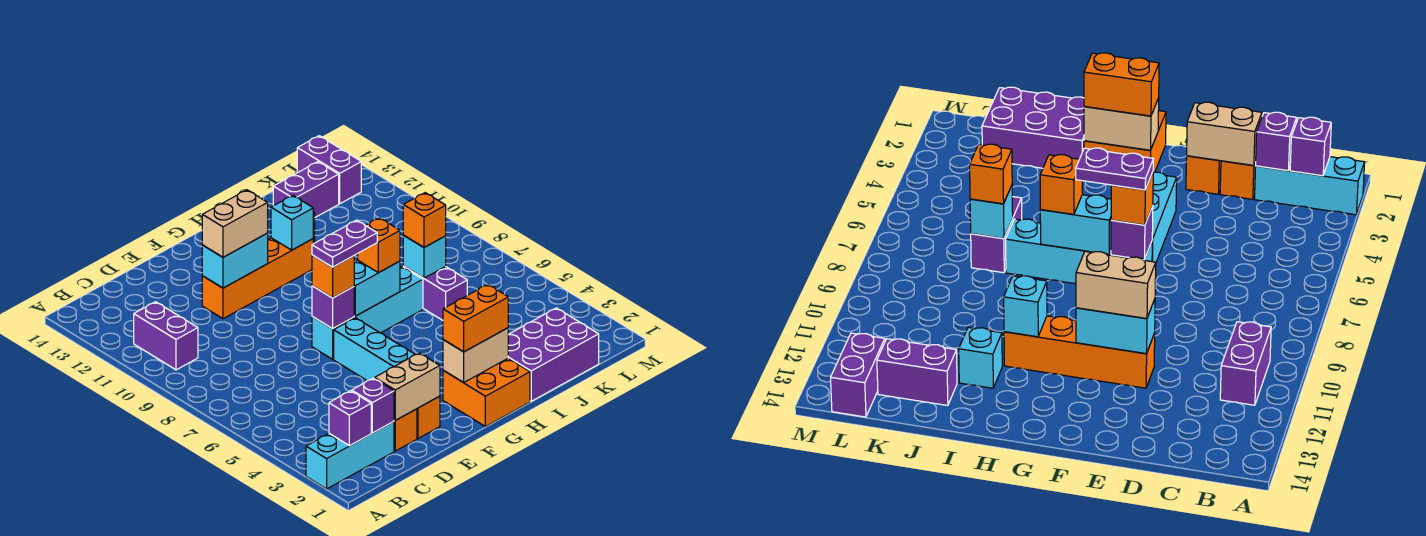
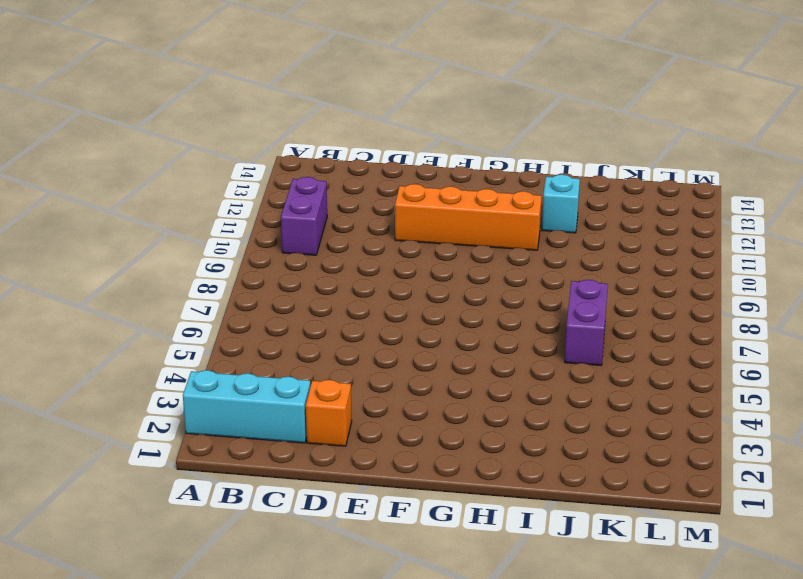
none -> orange 1x1 brick [417,396,440,438]
none -> cyan 1x3 brick [334,318,415,381]
none -> cyan 1x4 brick [312,267,423,359]

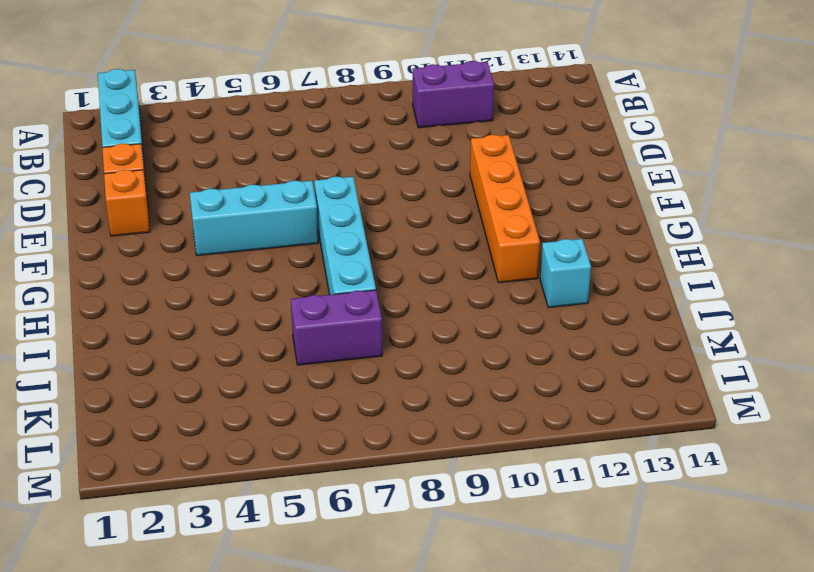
none -> orange 2x2 brick [443,358,530,427]
none -> purple 2x3 brick [508,308,599,401]
none -> purple 1x2 brick [273,162,339,217]

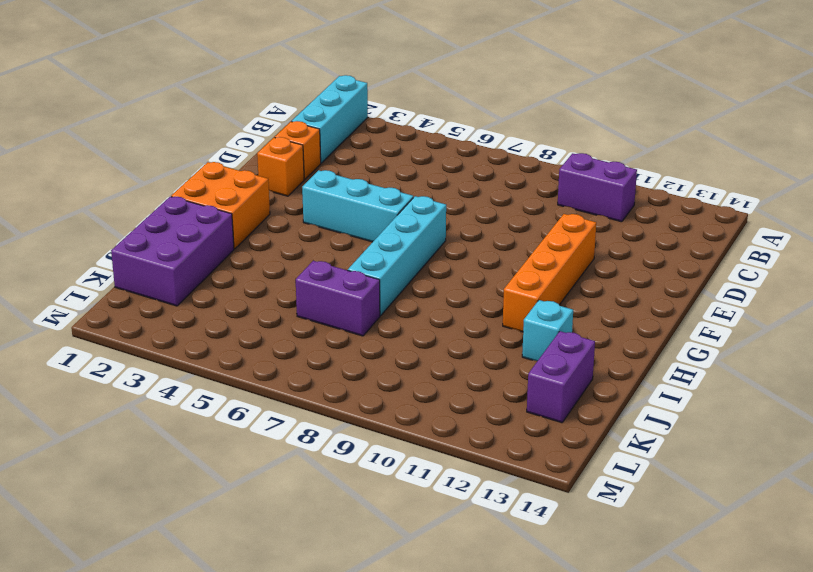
none -> purple 1x2 brick [297,136,361,204]
none -> purple 1x1 brick [329,391,371,446]
none -> purple 1x1 brick [352,378,394,433]

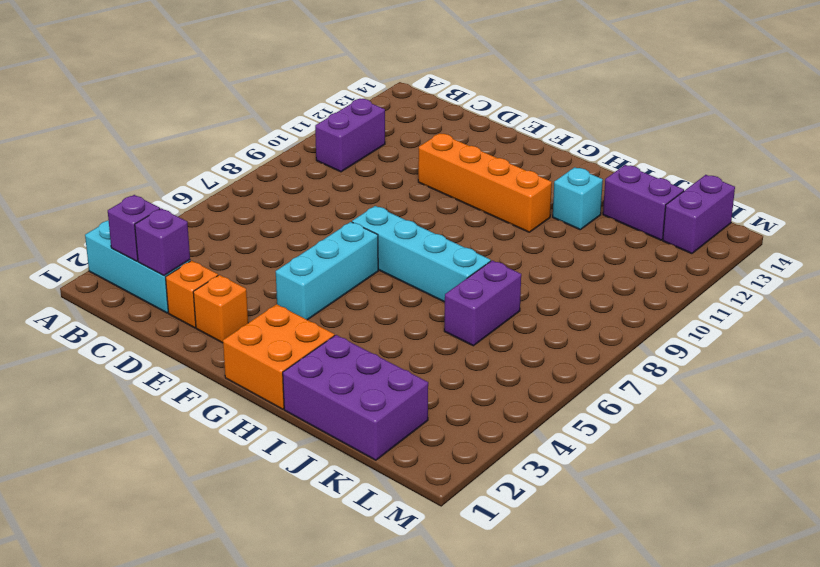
none -> tan 1x2 brick [375,353,440,420]
none -> cyan 1x2 brick [202,233,268,288]
none -> purple 1x1 brick [312,286,354,329]

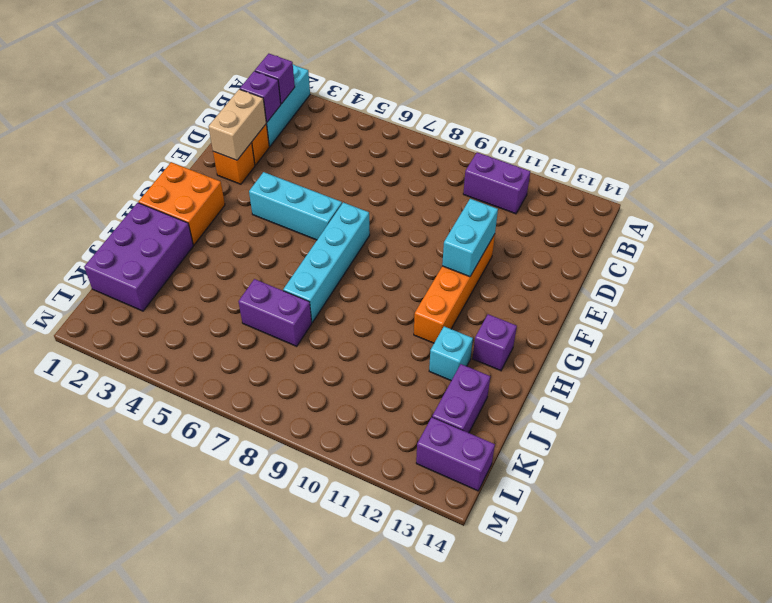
purple 1x1 brick [473,314,517,371] -> purple 1x1 brick moved to [312,286,354,329]
none -> tan 1x2 brick [443,328,508,383]
none -> cyan 1x2 brick [354,261,400,316]
none -> cyan 1x1 brick [271,195,313,250]

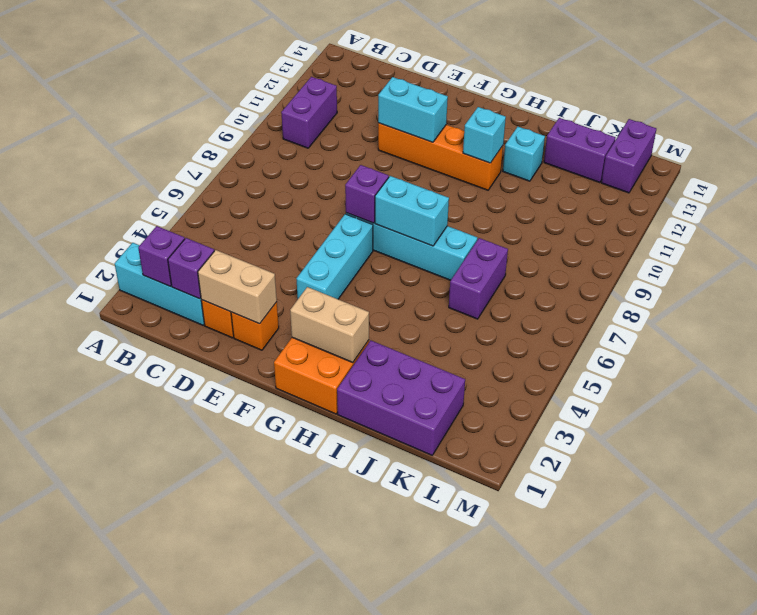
none -> cyan 1x1 brick [403,235,446,278]
none -> tan 1x2 brick [202,190,268,257]
none -> orange 1x1 brick [312,255,354,298]

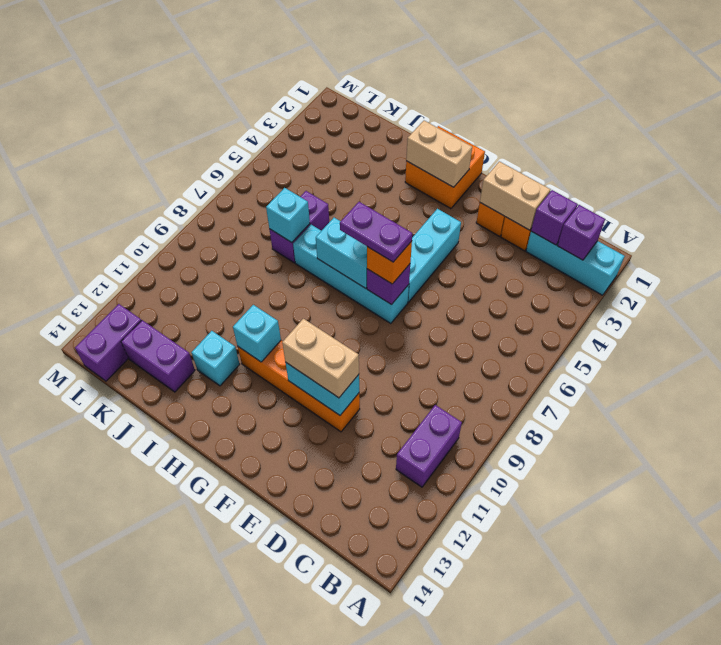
none -> purple 2x3 brick [508,308,599,401]
none -> orange 1x2 brick [443,284,508,352]
none -> orange 1x1 brick [358,218,400,273]

